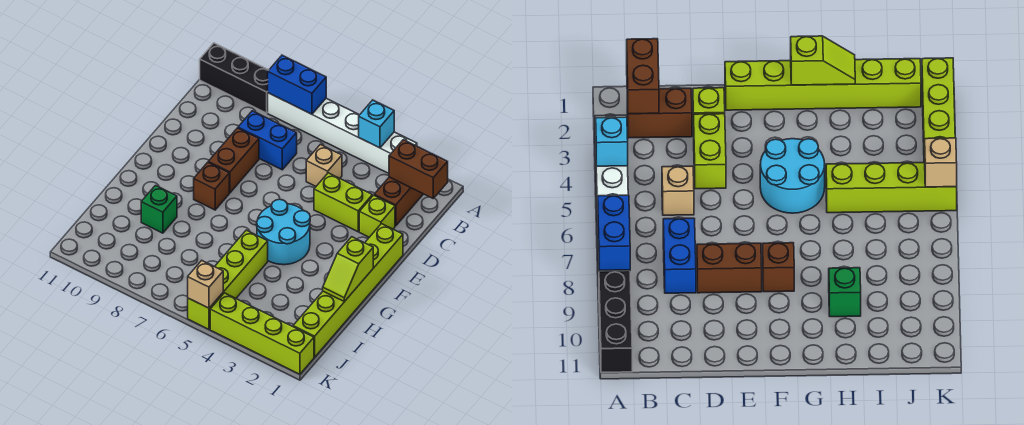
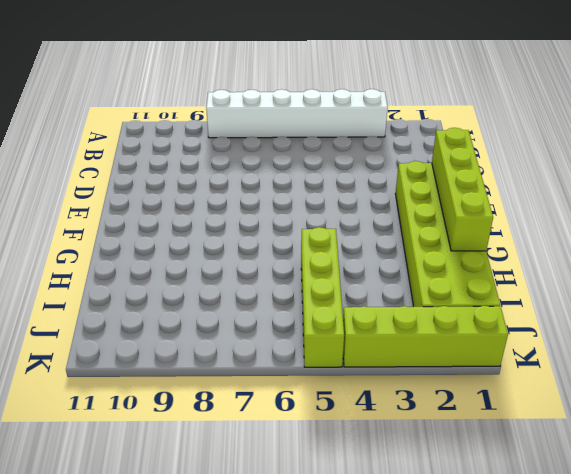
lime 2x6 brick [395,161,500,307] -> lime 1x6 brick [293,224,403,357]
lime 1x4 brick [432,128,493,251] -> lime 1x2 slope [323,237,373,302]
none -> black 1x3 brick [200,43,269,113]
none -> brown 1x2 brick [374,177,423,226]
none -> tan 1x1 brick [306,144,342,186]

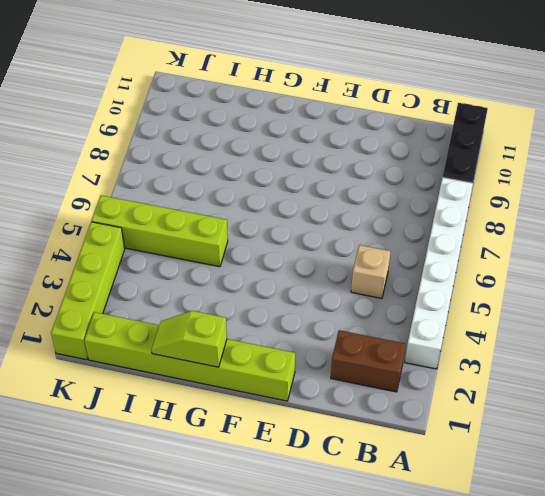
none -> blue 1x2 brick [238,111,297,170]
none -> lime 1x1 brick [359,195,395,237]
none -> lime 1x2 brick [314,173,372,232]

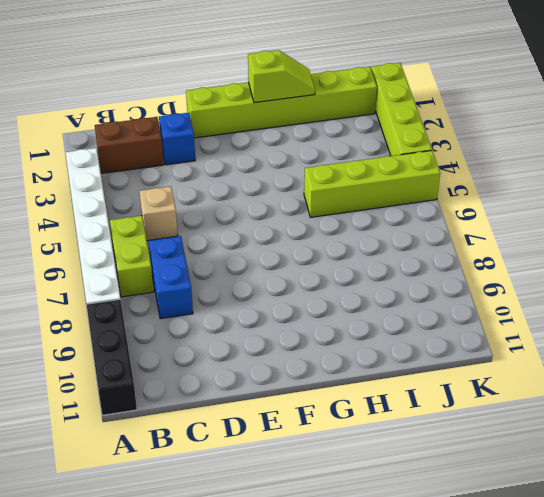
lime 1x2 brick [110,216,154,297] -> lime 1x2 brick moved to [314,173,372,232]
blue 1x1 brick [159,113,195,165] -> lime 1x1 brick [359,195,395,237]
none -> brown 1x2 brick [208,128,259,193]
none -> cyan 2x2 round brick [257,199,310,265]
none -> brown 1x1 brick [194,162,229,210]

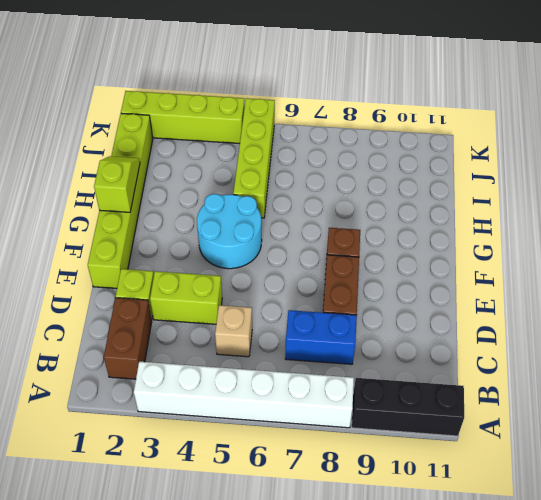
none -> green 1x1 brick [141,186,177,233]
none -> cyan 1x1 brick [359,100,394,148]
none -> blue 1x2 brick [268,55,326,114]

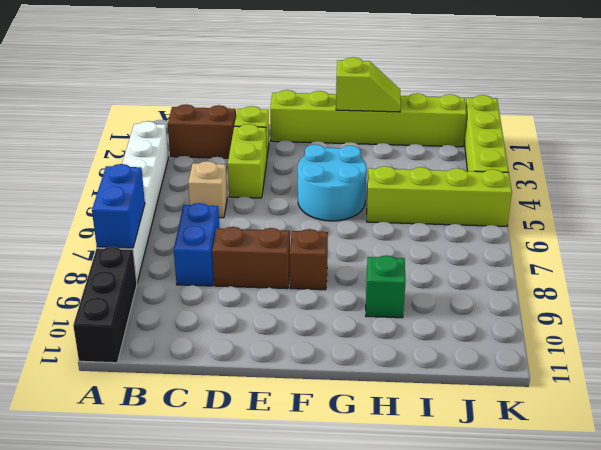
none -> cyan 1x1 brick [359,100,394,148]
none -> brown 1x2 brick [389,140,448,198]
none -> tan 1x1 brick [188,261,223,308]

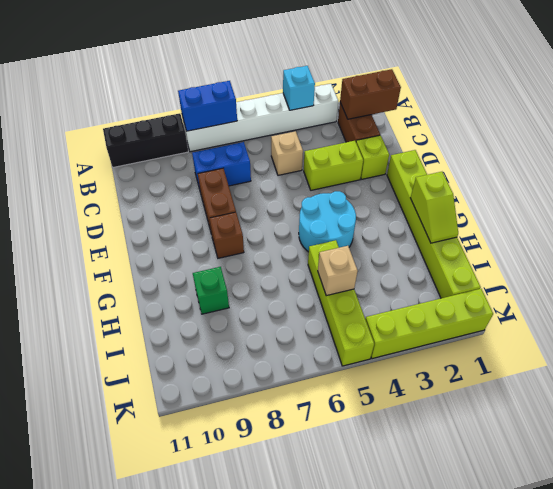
tan 1x1 brick [318,246,358,296] -> tan 1x1 brick moved to [188,261,223,308]

